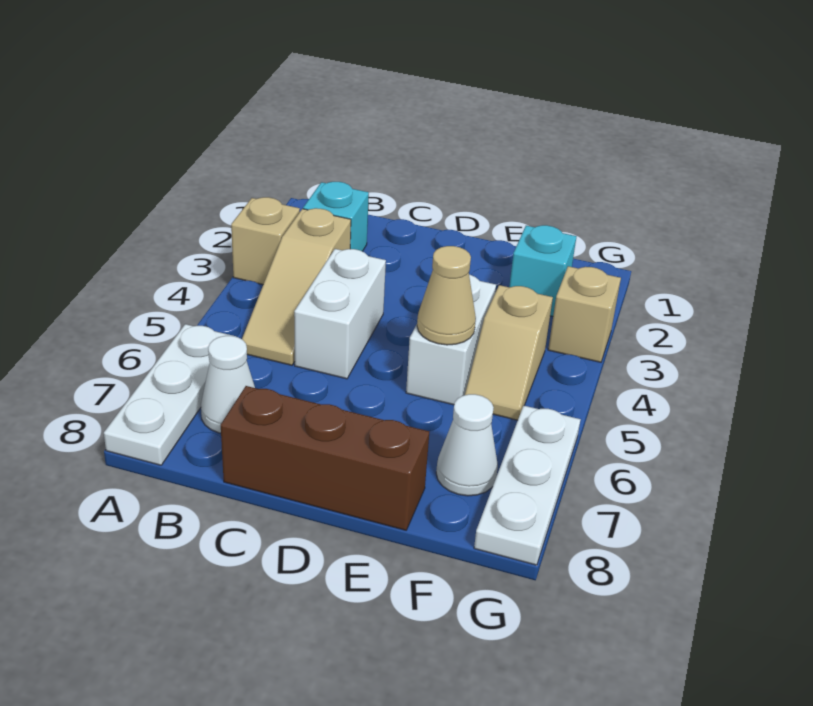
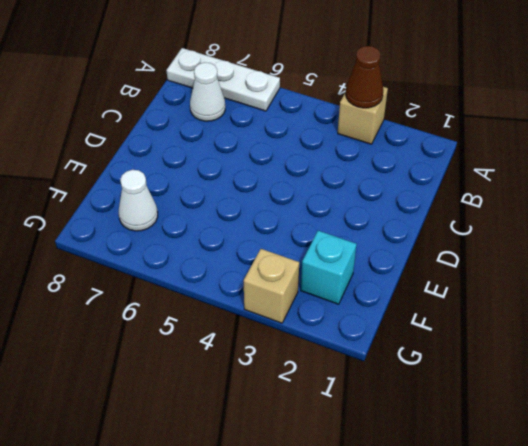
brown 1x1 cone [346,46,384,108] -> none
none -> cyan 1x1 brick [303,182,369,251]
none -> tan 1x3 slope [242,208,351,365]
none -> white 1x2 brick [294,249,386,379]

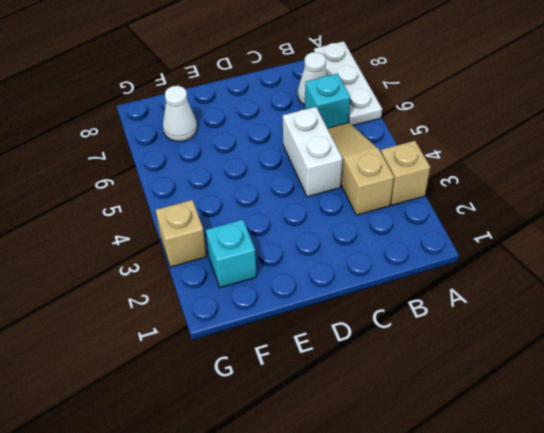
cyan 1x1 brick [305,74,350,128] -> cyan 1x1 brick moved to [303,182,369,251]
none -> brown 1x3 brick [221,386,429,530]
none -> white 1x2 brick [406,275,496,405]
none -> tan 1x2 slope [465,285,553,420]

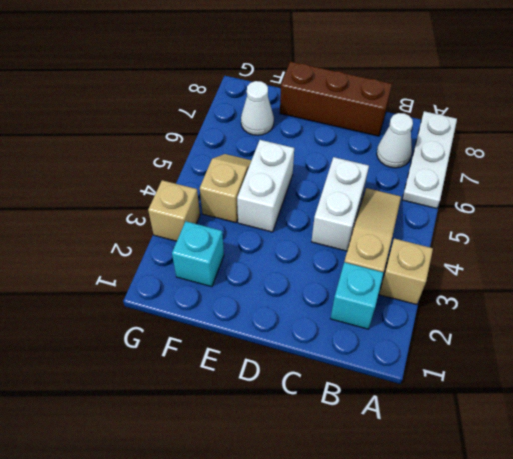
none -> white 1x3 plate [474,406,581,565]
none -> tan 1x1 cone [417,246,476,345]

